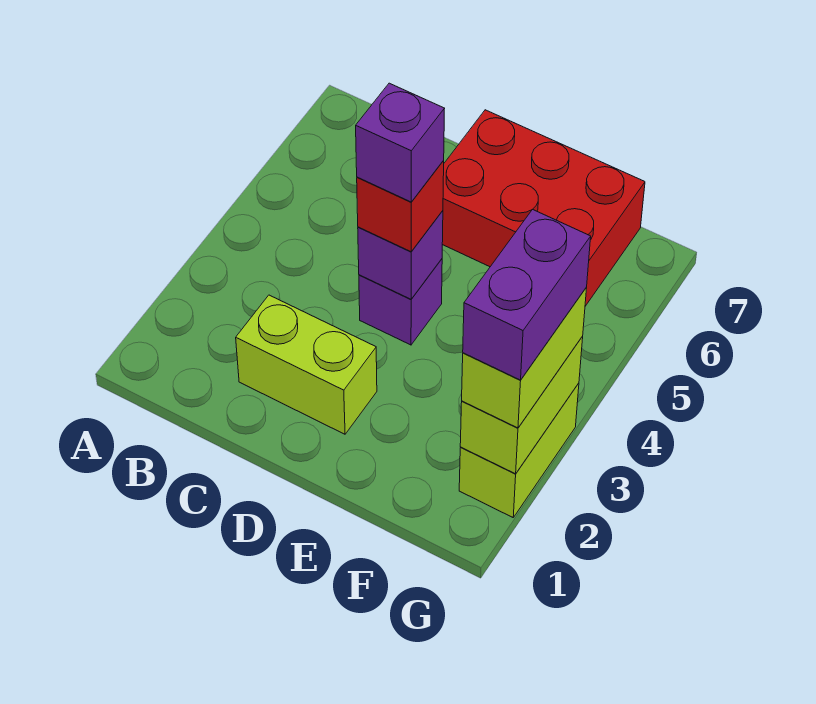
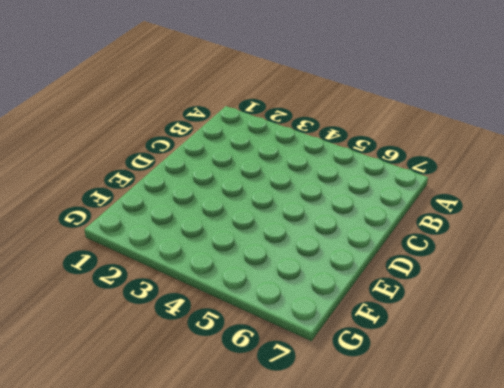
none -> lime 1x2 brick [236,295,377,434]
none -> purple 1x1 brick [359,259,442,345]

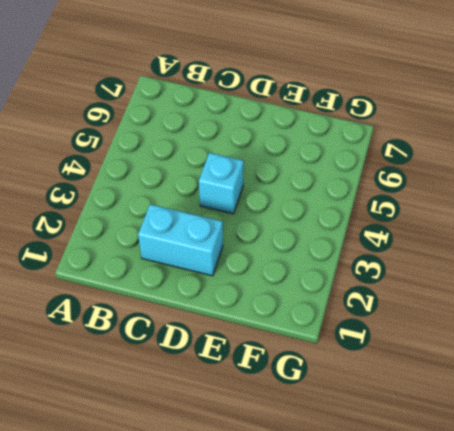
cyan 1x2 brick [138,204,223,276] -> lime 1x2 brick [236,295,377,434]
cyan 1x1 brick [199,153,244,214] -> purple 1x1 brick [359,259,442,345]
none -> red 2x3 brick [442,110,645,306]
none -> lime 1x2 brick [459,383,579,517]

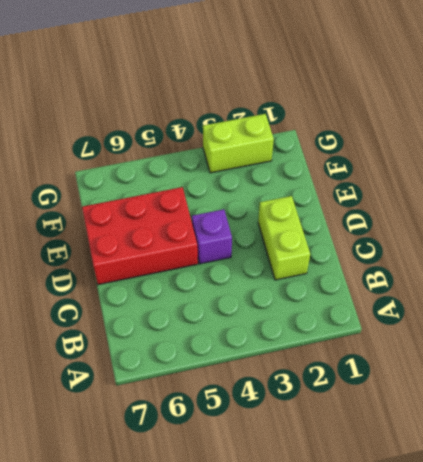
red 2x3 brick [82,187,198,285] -> red 2x3 brick turned to [442,110,645,306]
none -> purple 1x1 brick [358,211,443,299]
none -> lime 1x2 brick [460,336,583,474]

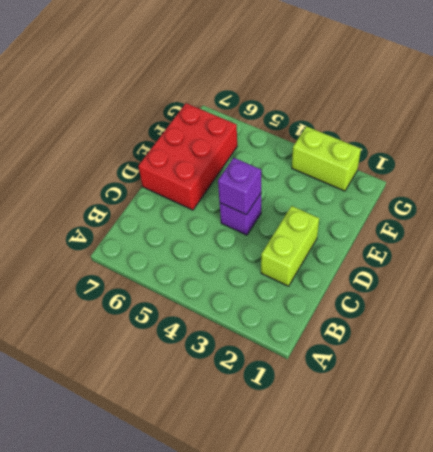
none -> lime 1x2 brick [460,336,583,474]
none -> red 1x1 brick [357,161,444,252]

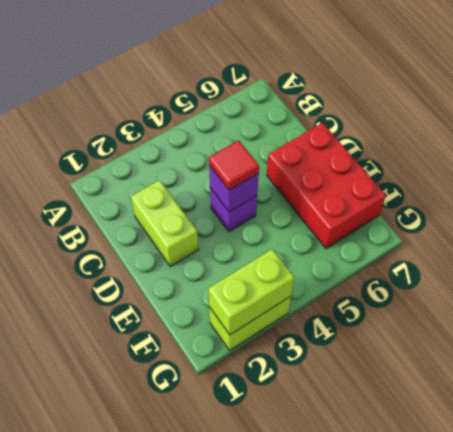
red 1x1 tile [209,140,259,190] -> red 1x1 brick [357,161,444,252]
none -> lime 1x2 brick [462,287,587,428]
none -> purple 1x1 brick [356,83,445,202]

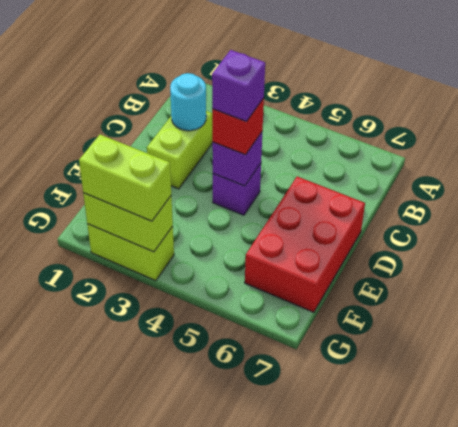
cyan 1x1 round brick [170,73,206,131] -> none
none -> purple 1x2 brick [463,209,591,380]

